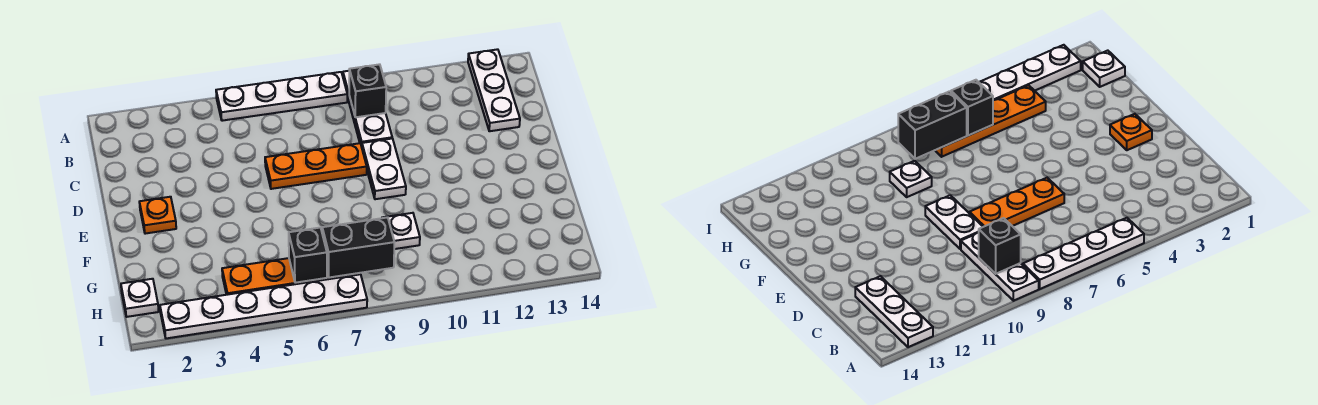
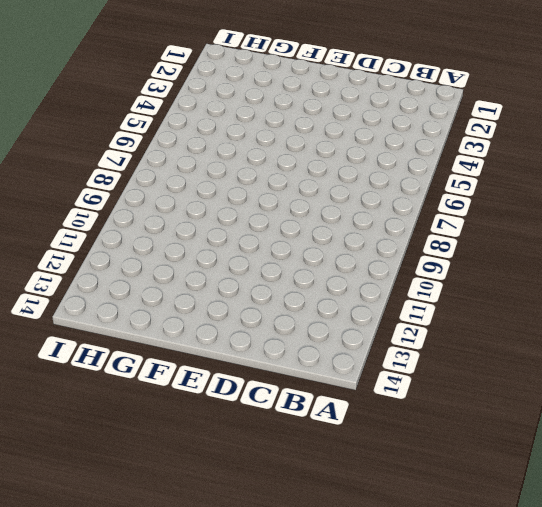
none -> white 1x4 plate [216,72,347,121]
none -> white 1x3 plate [343,71,392,147]
none -> white 1x3 plate [468,49,520,131]

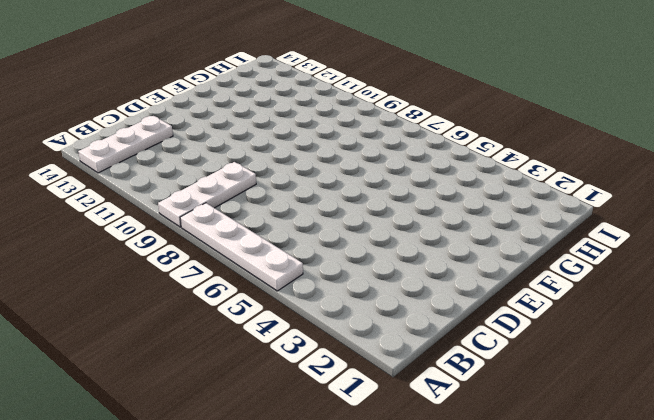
none -> orange 1x3 plate [265,143,367,189]
none -> white 1x2 plate [362,139,406,199]
none -> orange 1x1 plate [139,197,176,234]

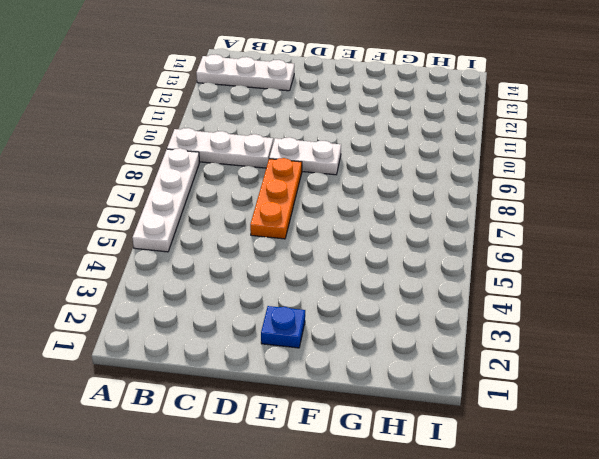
blue 1x1 plate [261,306,305,348] -> orange 1x1 plate [139,197,176,234]
none -> white 1x1 plate [382,213,420,249]
none -> white 1x1 plate [121,279,159,317]
none -> orange 1x4 plate [222,258,360,295]

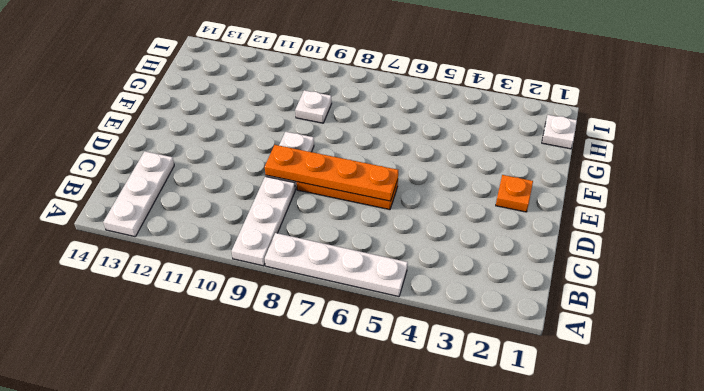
orange 1x4 plate [265,145,398,201] -> orange 1x4 plate moved to [222,258,360,295]
none -> white 1x6 plate [160,274,367,338]
none -> black 1x1 brick [349,64,386,117]
none -> black 1x1 brick [289,228,327,283]

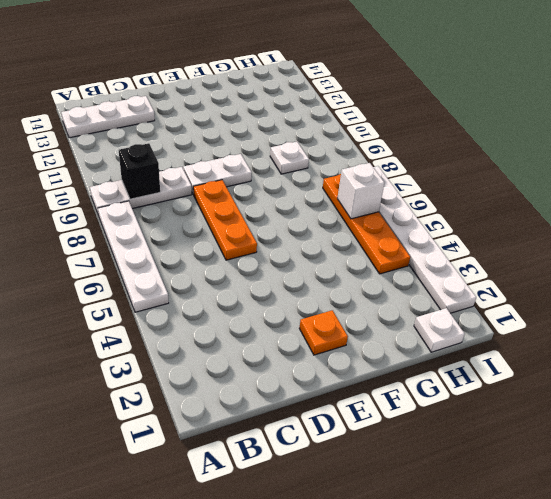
white 1x1 brick [337,163,384,219] -> black 1x1 brick [289,228,327,283]
none -> black 1x2 brick [322,217,395,278]

